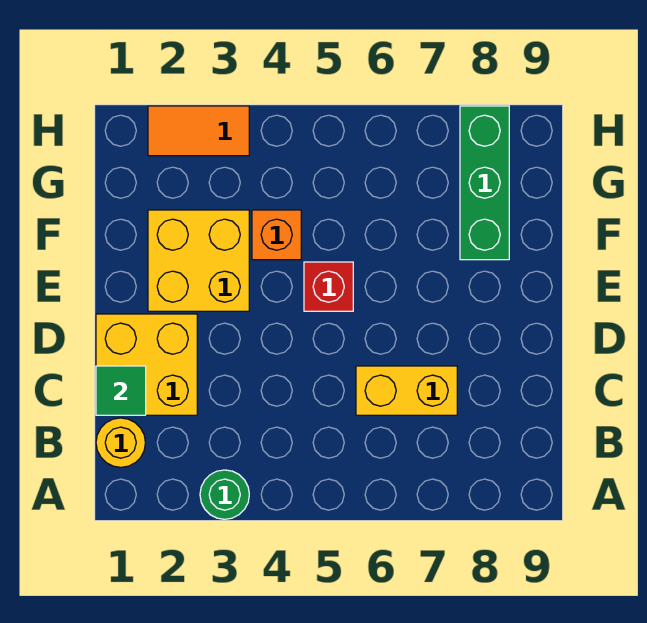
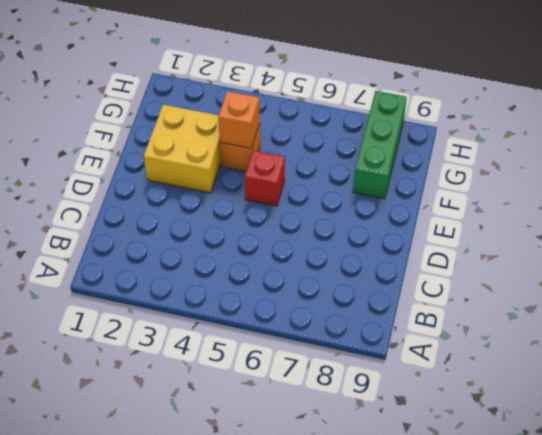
orange 1x1 brick [218,91,260,148] -> none
none -> green 1x1 round brick [200,470,249,519]
none -> yellow 1x1 round brick [96,418,145,467]

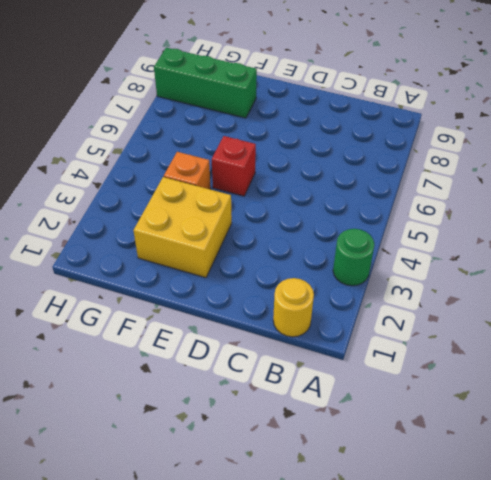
none -> yellow 2x2 brick [96,314,197,415]
none -> yellow 1x2 brick [356,366,457,415]

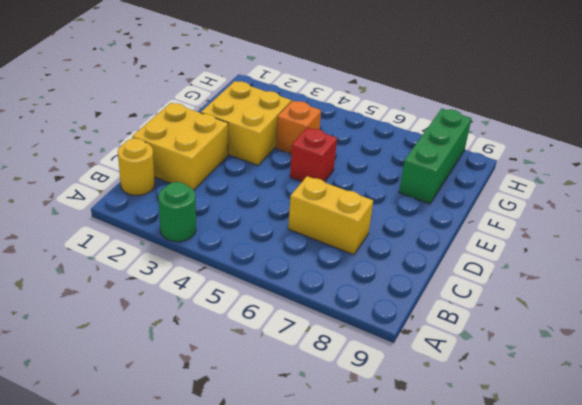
none -> orange 1x2 tile [148,106,249,156]
none -> green 1x1 tile [96,366,146,415]

